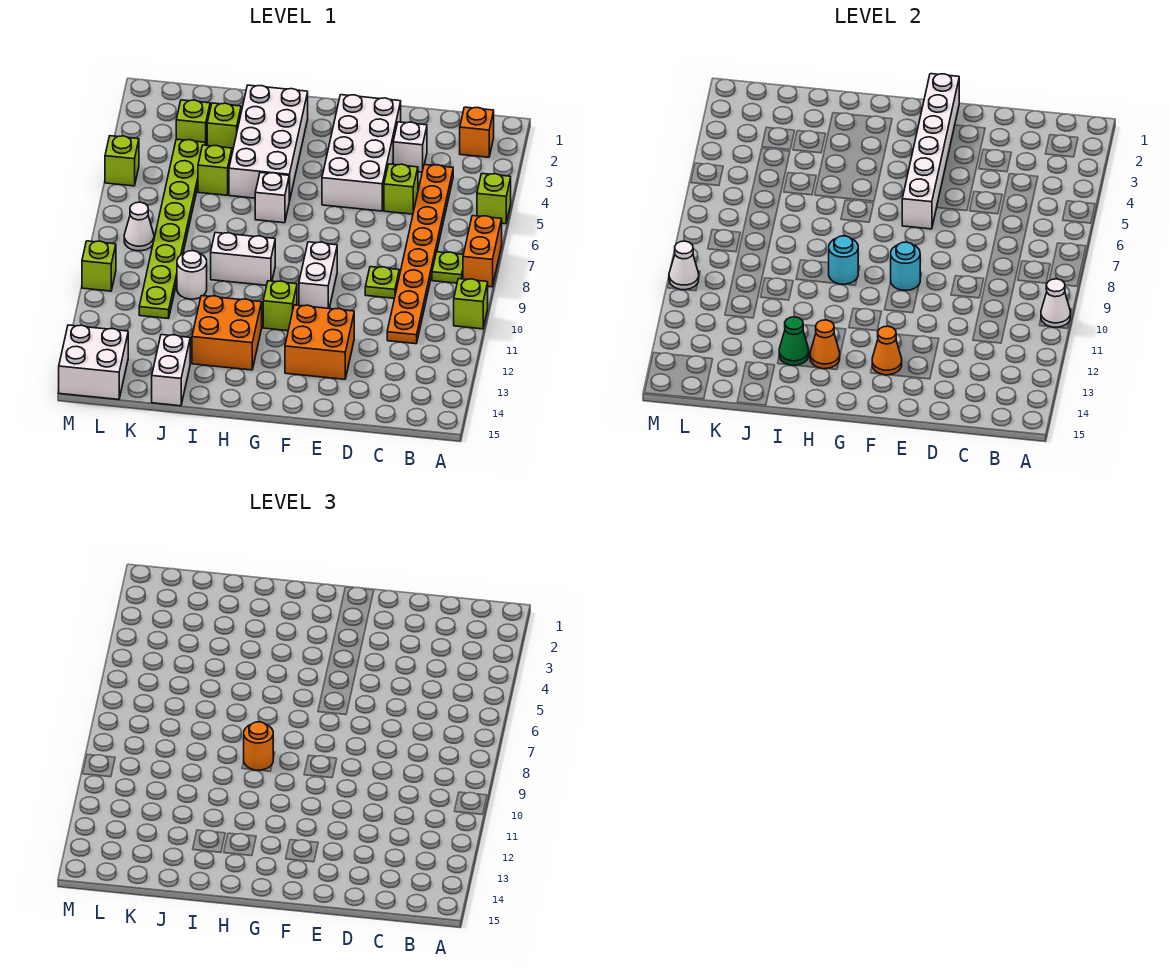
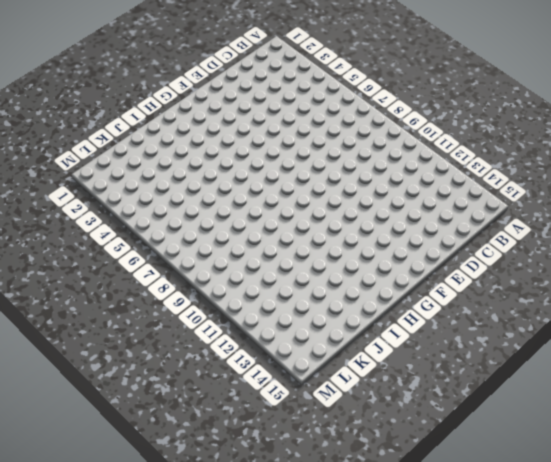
none -> lime 1x1 brick [477,174,511,224]
none -> orange 1x2 brick [463,216,502,287]
none -> lime 1x1 brick [454,279,488,329]
none -> orange 1x1 brick [460,107,494,157]

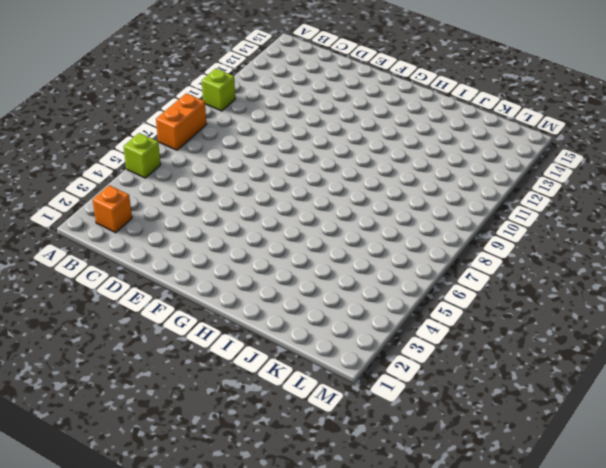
none -> lime 1x1 plate [432,252,463,283]
none -> orange 1x8 plate [387,165,453,344]
none -> white 1x1 brick [393,122,427,172]
none -> lime 1x1 brick [384,164,418,214]

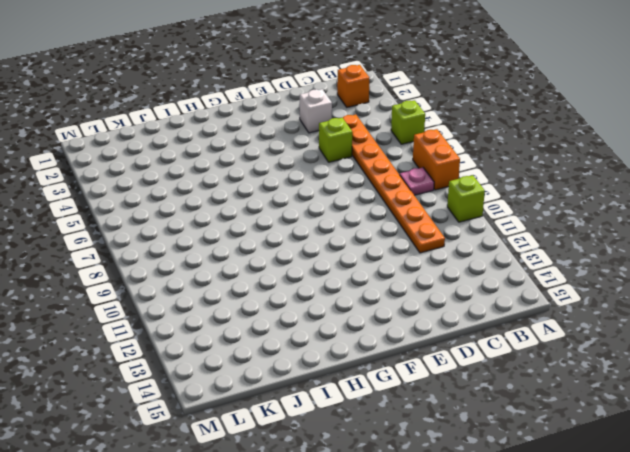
pink 1x1 plate [400,168,434,195] -> lime 1x1 plate [432,252,463,283]
none -> lime 1x1 plate [365,267,399,298]
none -> white 2x4 brick [322,95,401,211]
none -> orange 2x2 brick [285,305,354,379]
none -> white 1x2 brick [299,242,337,308]

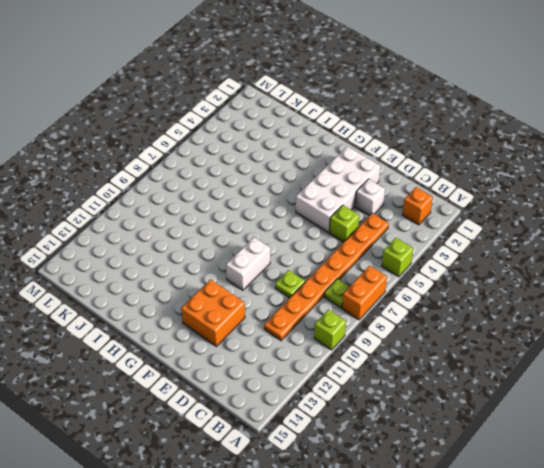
none -> lime 1x1 brick [263,281,297,331]
none -> white 2x4 brick [229,85,308,201]
none -> white 1x1 brick [255,173,289,223]
none -> white 1x2 brick [211,232,275,285]

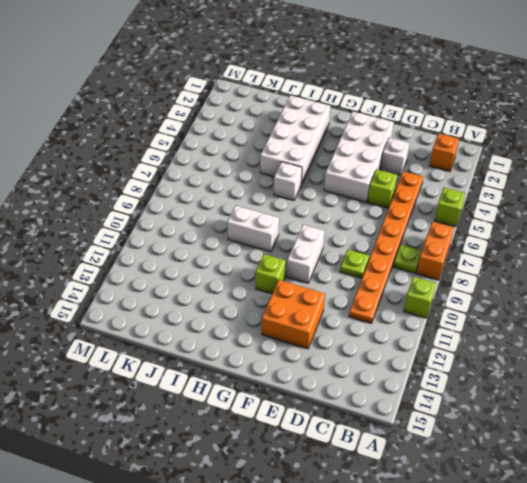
none -> orange 2x2 brick [192,296,262,370]
none -> lime 1x1 brick [207,103,241,153]
none -> lime 1x1 brick [198,145,232,195]
none -> white 1x1 round brick [177,251,207,299]

